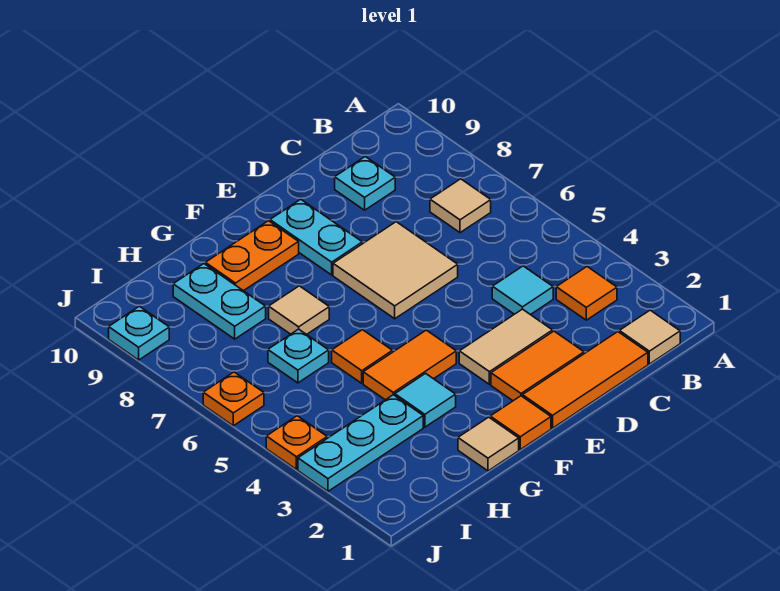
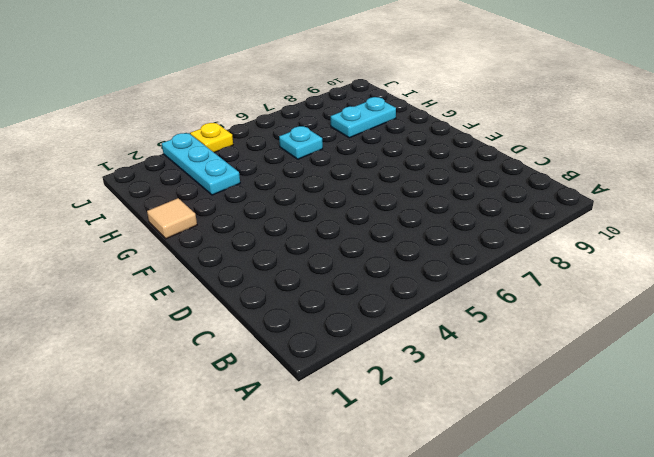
yellow 1x1 plate [190,123,233,153] -> orange 1x1 plate [266,416,327,469]
none -> tan 1x1 tile [619,310,680,364]
none -> orange 1x1 tile [556,267,617,320]
none -> tan 1x1 tile [430,179,491,233]

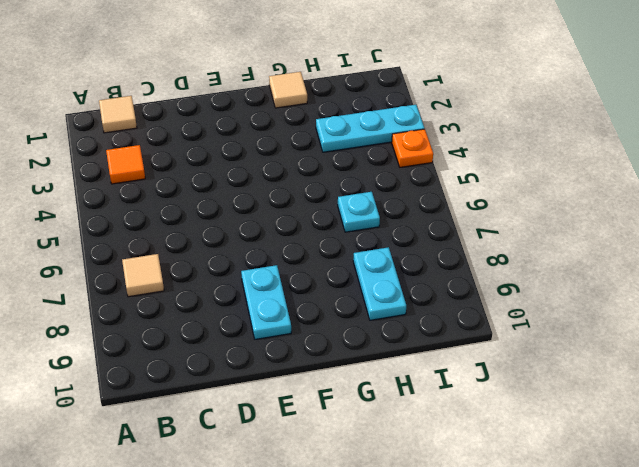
none -> orange 1x3 tile [523,332,648,428]
none -> cyan 1x1 tile [492,266,553,315]
none -> cyan 1x1 plate [335,157,395,210]

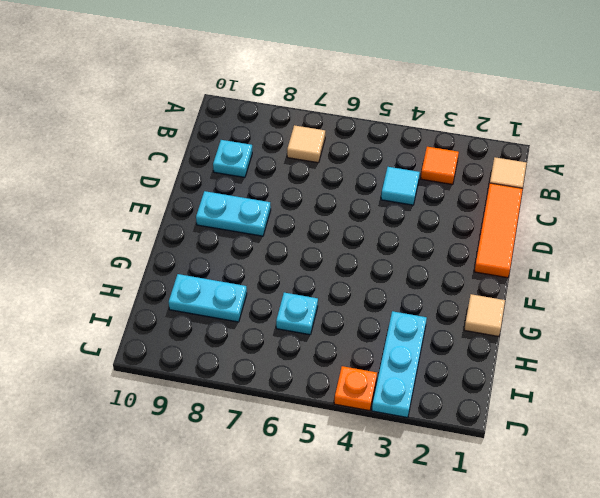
none -> orange 1x2 tile [491,331,584,401]
none -> tan 1x2 tile [459,309,553,384]
none -> tan 2x2 tile [333,222,458,319]

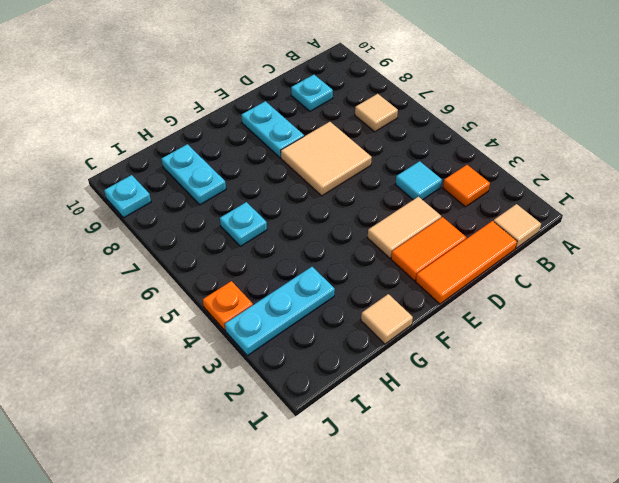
none -> orange 1x1 tile [490,396,551,449]
none -> orange 1x2 tile [363,330,456,400]
none -> orange 1x2 plate [205,221,299,291]

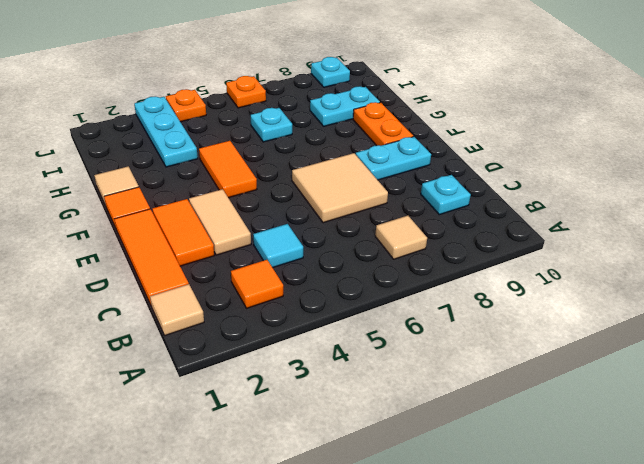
none -> cyan 1x1 tile [395,373,456,427]
none -> orange 1x1 tile [332,330,393,383]
none -> tan 1x1 tile [269,286,329,335]

